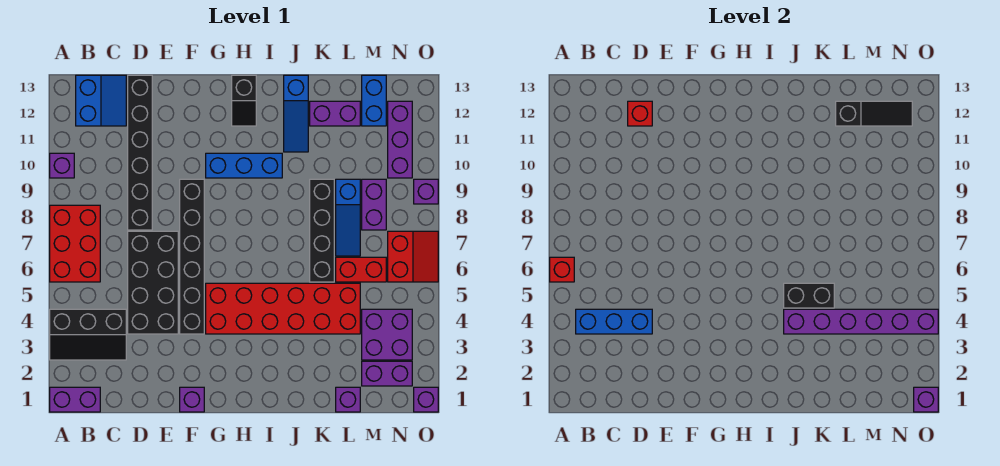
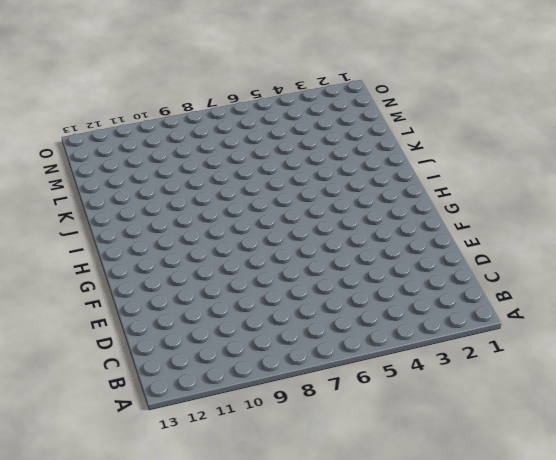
none -> purple 1x2 brick [50,387,100,412]
none -> black 2x3 slope [50,309,126,360]
none -> red 2x3 brick [50,205,100,282]
none -> purple 1x1 brick [50,153,74,178]

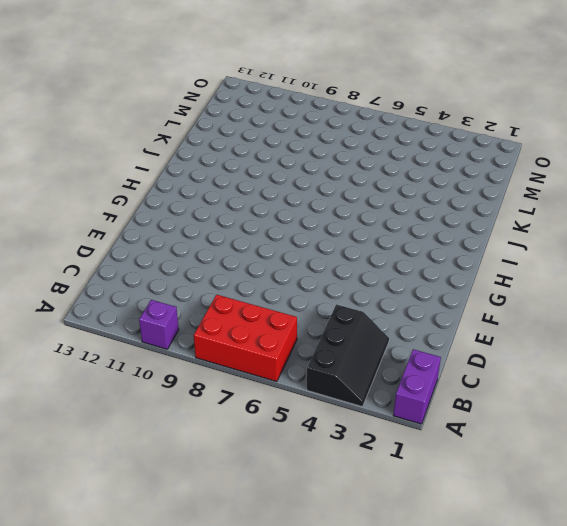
none -> blue 2x2 slope [76,75,126,126]
none -> black 2x4 brick [128,231,178,334]
none -> black 1x6 brick [128,75,152,230]
none -> purple 1x1 brick [180,387,204,412]

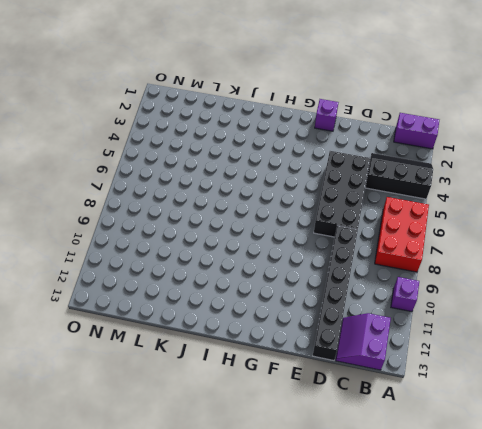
purple 2x2 slope [336,313,391,370] -> blue 2x2 slope [76,75,126,126]
none -> black 1x6 brick [180,179,204,334]
none -> red 2x6 brick [206,283,360,334]
none -> blue 1x3 brick [206,153,282,178]
none -> black 1x2 slope [232,75,256,126]

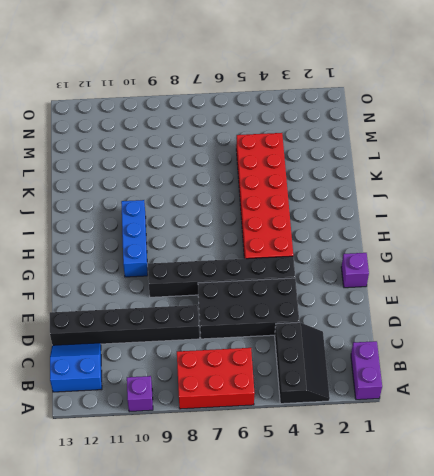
none -> black 1x2 slope [232,75,256,126]
none -> blue 1x3 slope [284,75,308,152]
none -> black 1x4 brick [310,179,334,282]
none -> purple 1x2 brick [310,101,360,126]

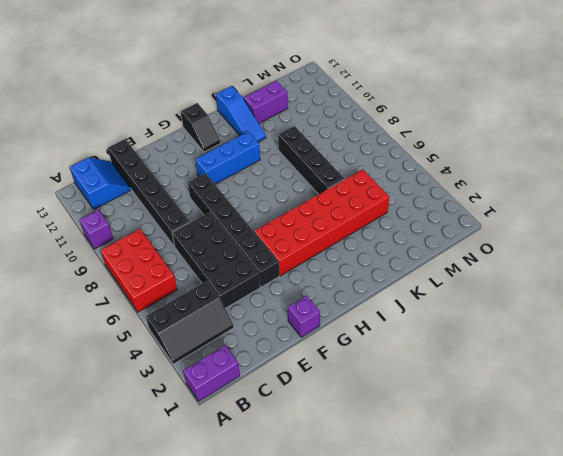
none -> purple 1x1 brick [336,387,360,412]
none -> red 1x2 brick [336,257,386,282]
none -> blue 1x3 slope [336,179,360,256]
none -> purple 1x2 brick [362,361,412,386]

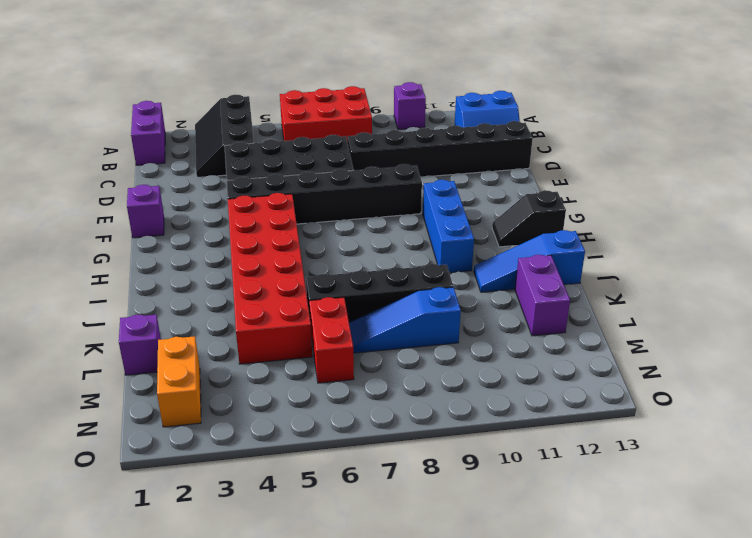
orange 1x2 brick [157,336,201,427] -> purple 1x2 brick [362,361,412,386]
none -> purple 2x2 brick [362,309,412,360]
none -> purple 1x2 brick [362,179,386,230]
none -> blue 1x2 brick [362,75,386,126]
none -> red 2x2 slope [388,231,438,282]

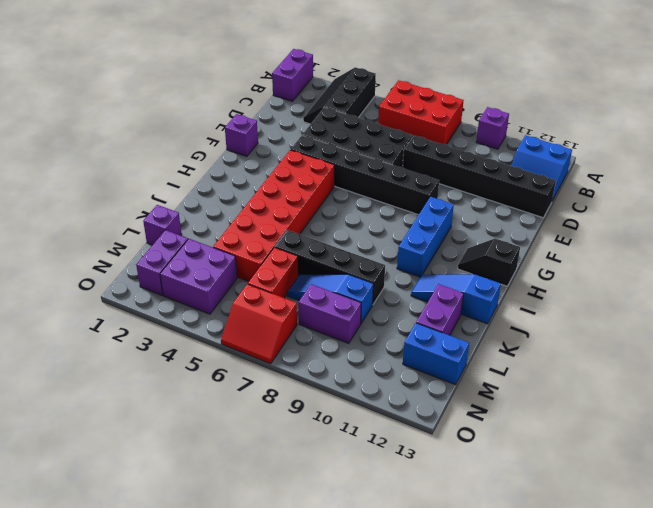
none -> purple 1x3 brick [388,101,412,178]
none -> purple 1x1 brick [414,387,438,412]
none -> purple 1x1 brick [414,179,438,204]
none -> red 1x1 brick [550,257,574,282]

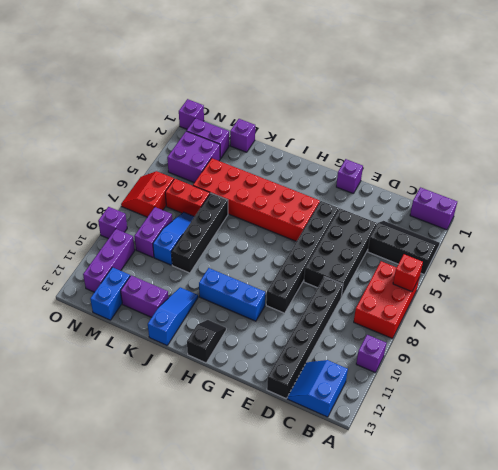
none -> blue 1x3 brick [576,309,652,334]
none -> red 1x1 brick [628,101,652,126]
none -> purple 1x6 brick [784,309,938,334]
none -> black 1x2 brick [784,283,834,308]

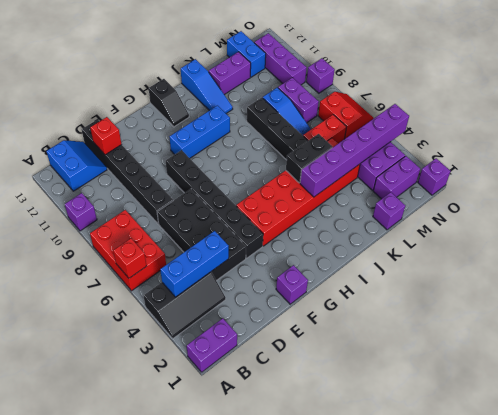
none -> black 1x3 slope [836,101,912,126]
none -> purple 1x1 brick [914,387,938,412]

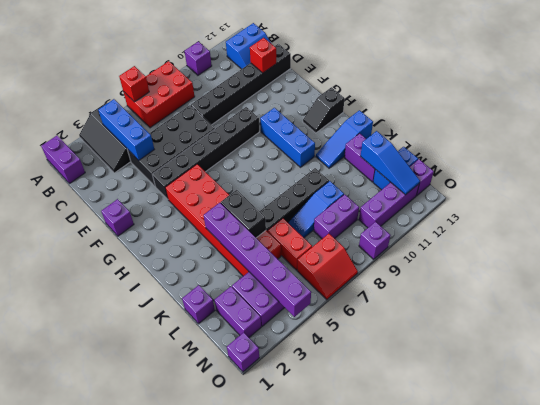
blue 1x3 slope [361,131,420,195] -> black 1x3 slope [836,101,912,126]
purple 1x1 brick [410,159,434,196] -> purple 1x1 brick moved to [914,387,938,412]

